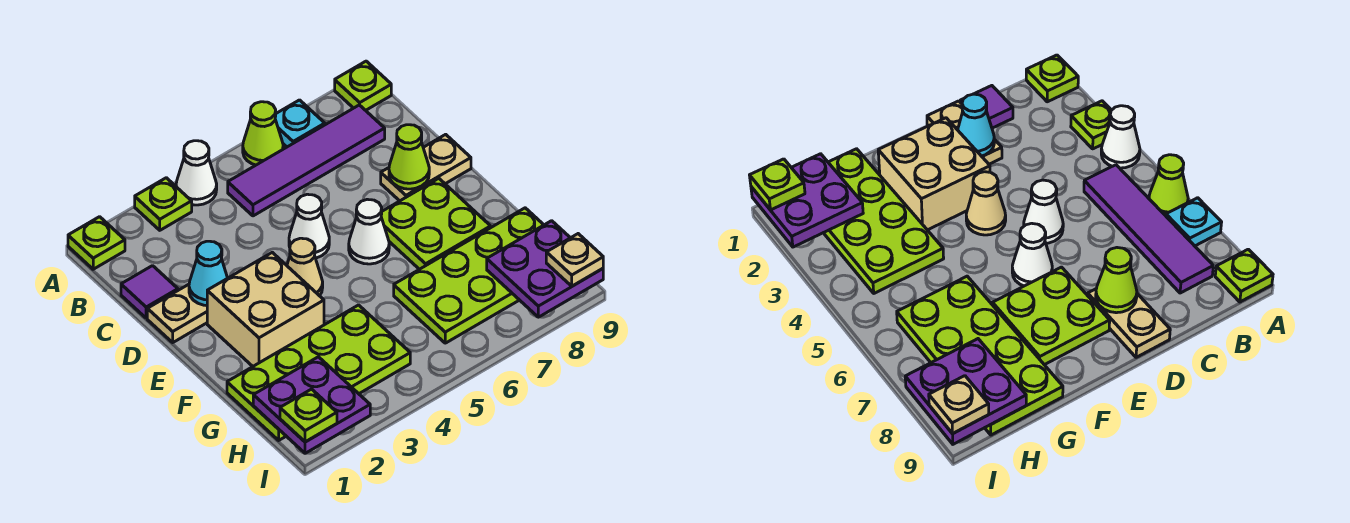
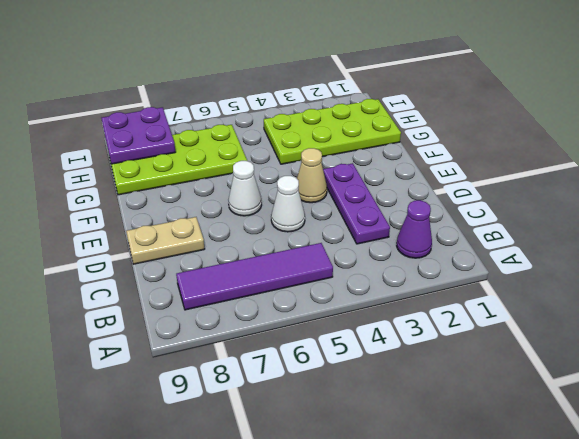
purple 1x1 cone [397,200,432,258] -> none
purple 1x3 plate [323,163,390,244] -> tan 2x2 brick [207,252,324,366]
none -> lime 1x1 plate [68,217,125,269]
none -> lime 1x1 plate [135,178,192,230]
none -> white 1x1 cone [176,141,217,205]

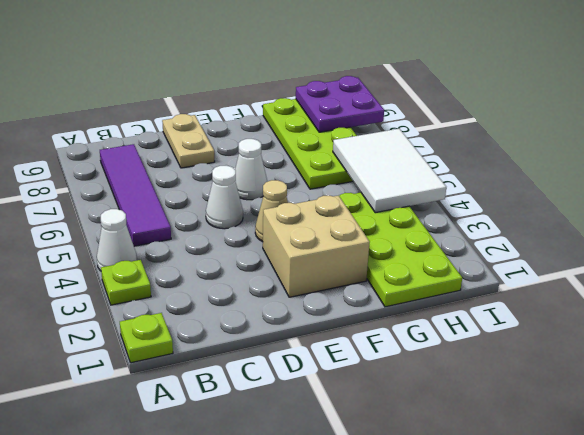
white 2x3 tile [333,129,446,213] -> none
none -> lime 1x1 cone [243,102,283,165]
none -> cyan 1x1 plate [275,100,325,147]
none -> lime 1x1 plate [335,61,391,110]

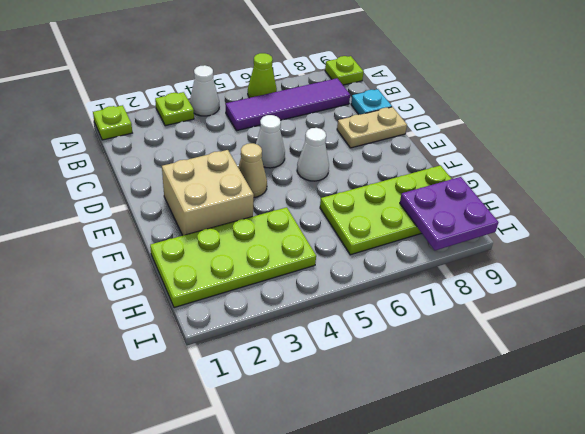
cyan 1x1 plate [351,89,392,115] -> cyan 1x1 plate moved to [275,100,325,147]
none -> purple 1x1 tile [121,266,178,318]
none -> tan 1x2 plate [147,284,207,342]
none -> lime 2x2 plate [381,178,491,269]

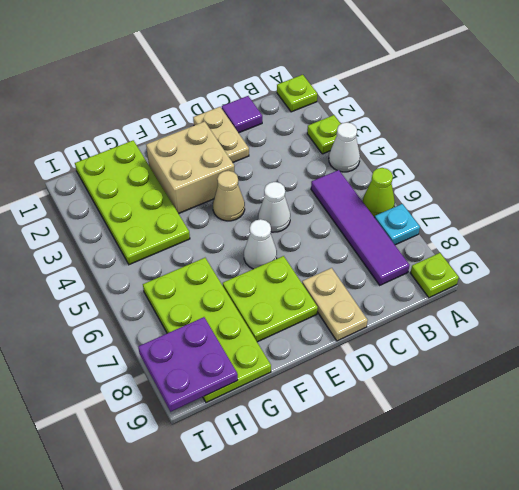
none -> cyan 1x1 cone [189,241,227,306]
none -> lime 1x1 cone [389,125,429,189]
none -> purple 2x2 plate [253,357,370,453]

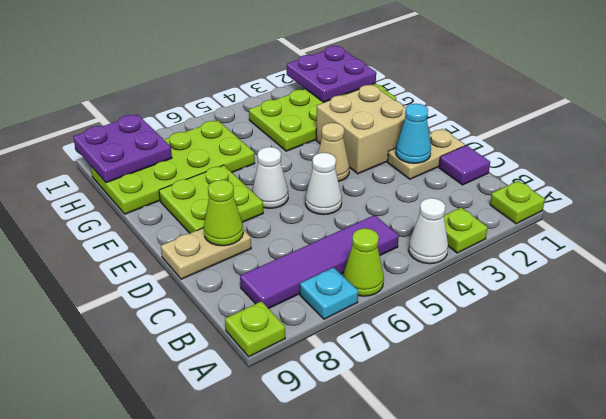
none -> lime 1x1 plate [280,389,337,442]
none -> tan 1x1 plate [546,234,603,286]

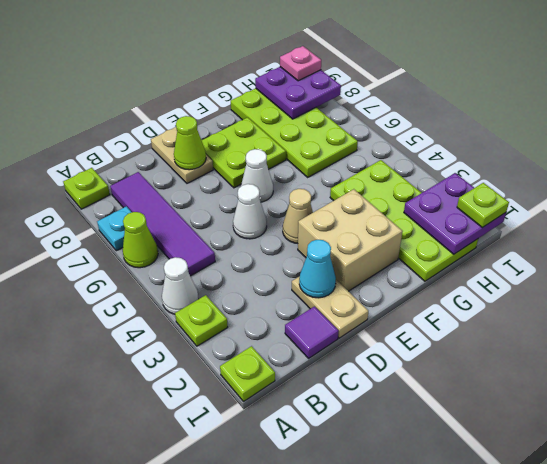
pink 1x1 plate [280,46,321,81] -> tan 1x1 plate [546,234,603,286]

